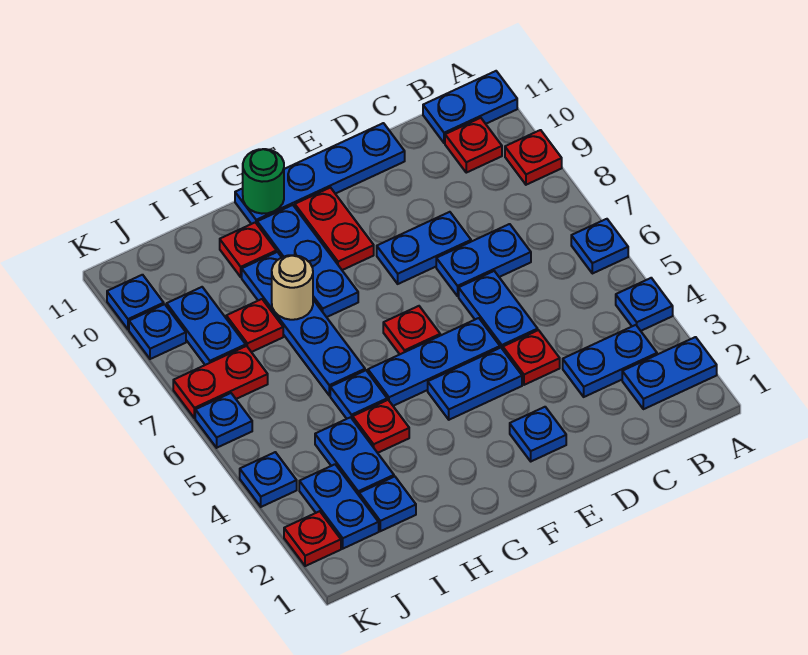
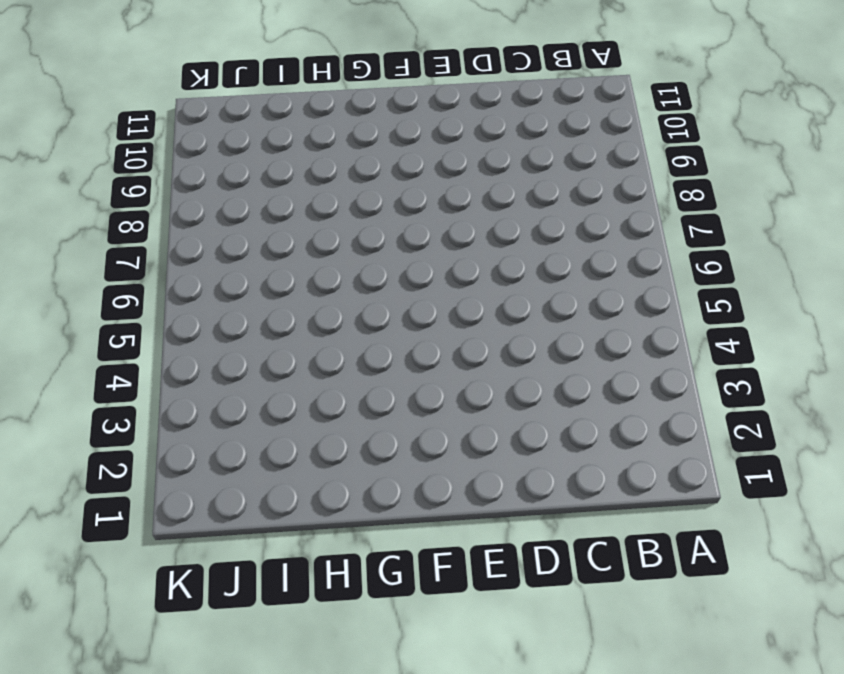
none -> blue 1x2 plate [622,337,717,409]
none -> blue 1x1 plate [616,278,673,331]
none -> blue 1x1 plate [571,219,628,274]
none -> red 1x1 plate [505,130,562,185]

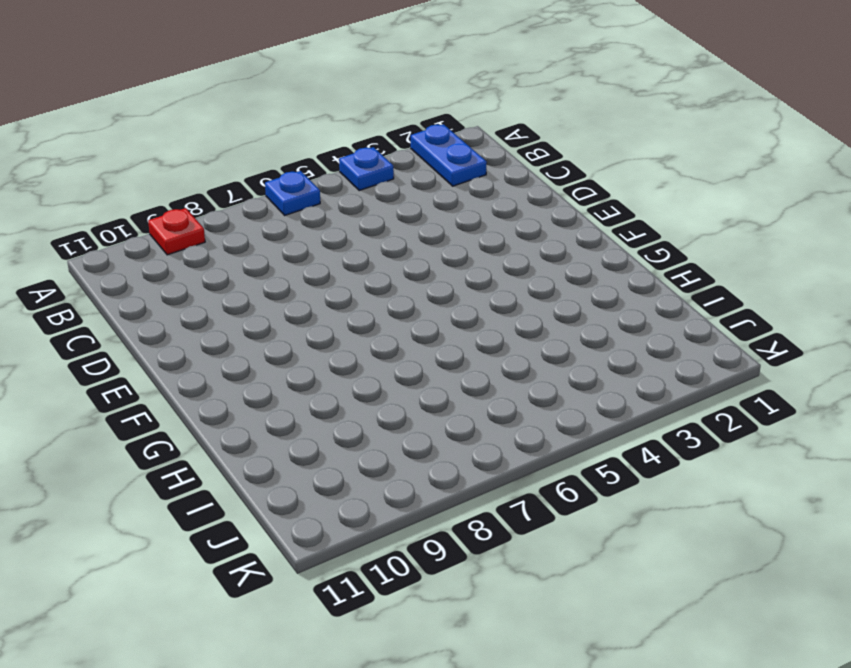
none -> blue 1x2 plate [423,71,517,143]
none -> blue 1x2 plate [563,325,657,397]
none -> red 1x1 plate [445,118,502,173]
none -> blue 1x2 plate [436,224,531,296]

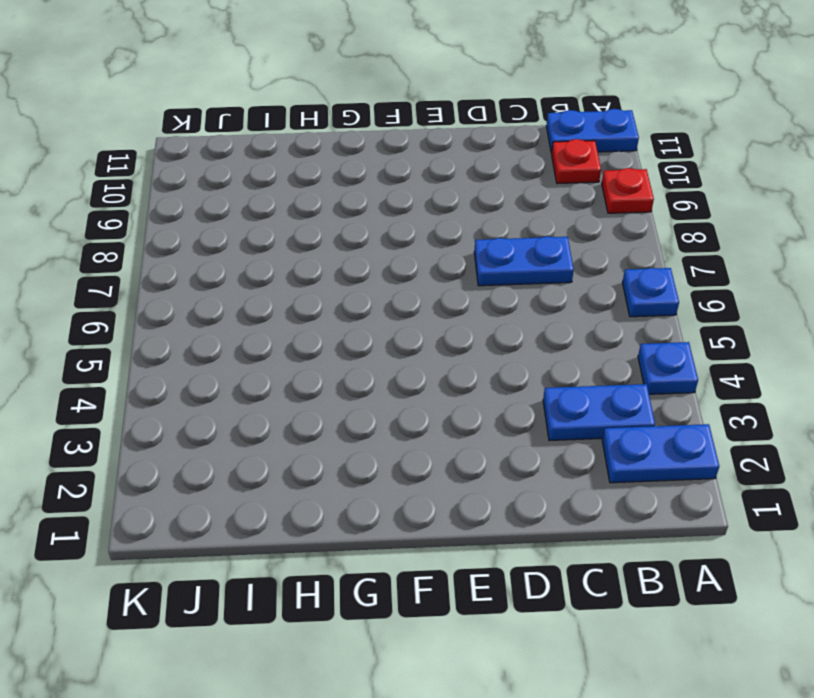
none -> red 1x1 plate [503,330,560,385]
none -> blue 1x2 plate [459,271,538,349]
none -> blue 1x2 plate [377,212,471,284]
none -> blue 1x4 plate [235,123,405,224]

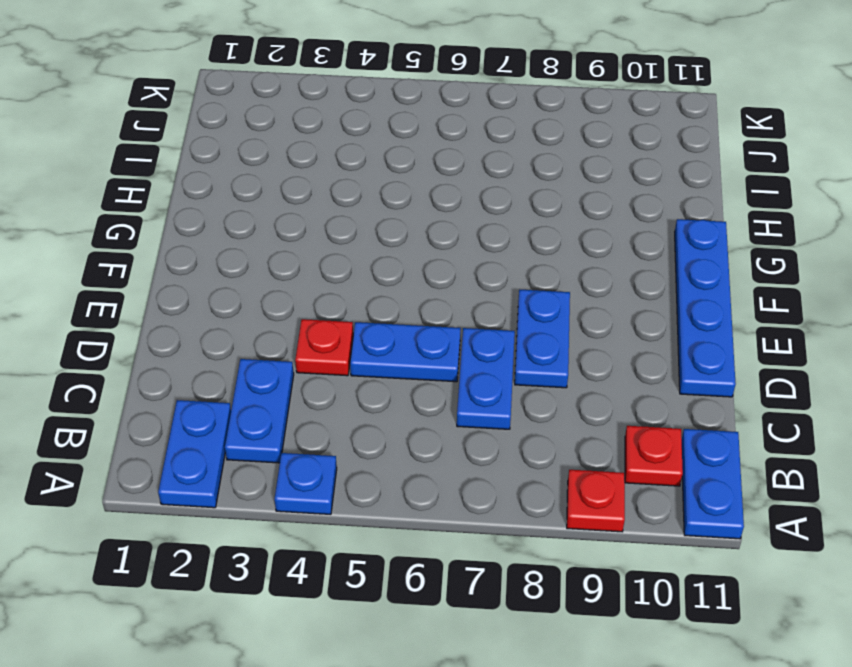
none -> blue 1x1 plate [571,219,628,274]
none -> blue 1x1 plate [510,407,566,461]
none -> blue 1x2 plate [428,348,522,420]
none -> blue 1x3 plate [368,318,500,406]

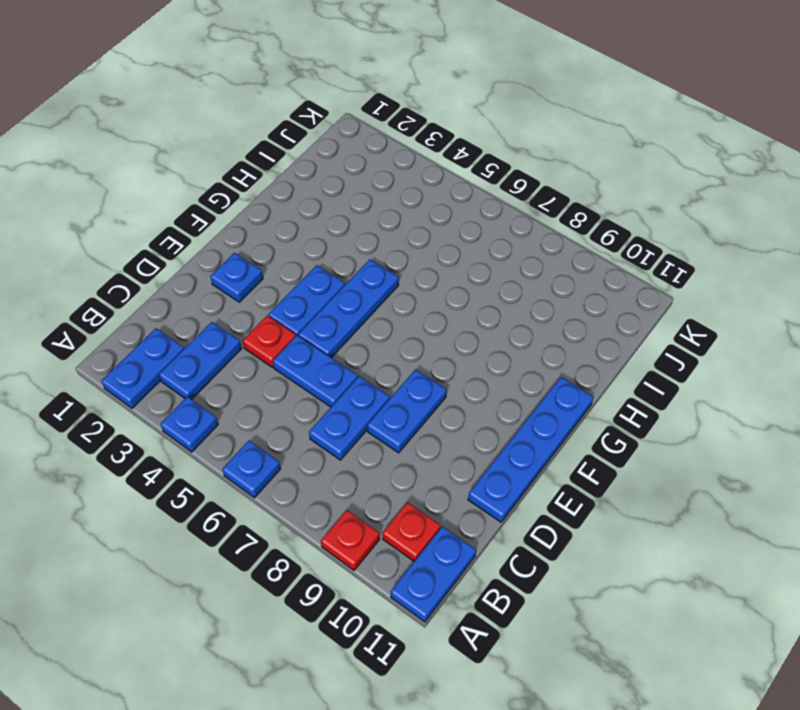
none -> red 1x1 plate [383,306,440,354]
none -> red 1x2 plate [295,188,374,270]
none -> blue 1x3 plate [257,205,358,317]
none -> red 1x1 plate [353,400,409,453]

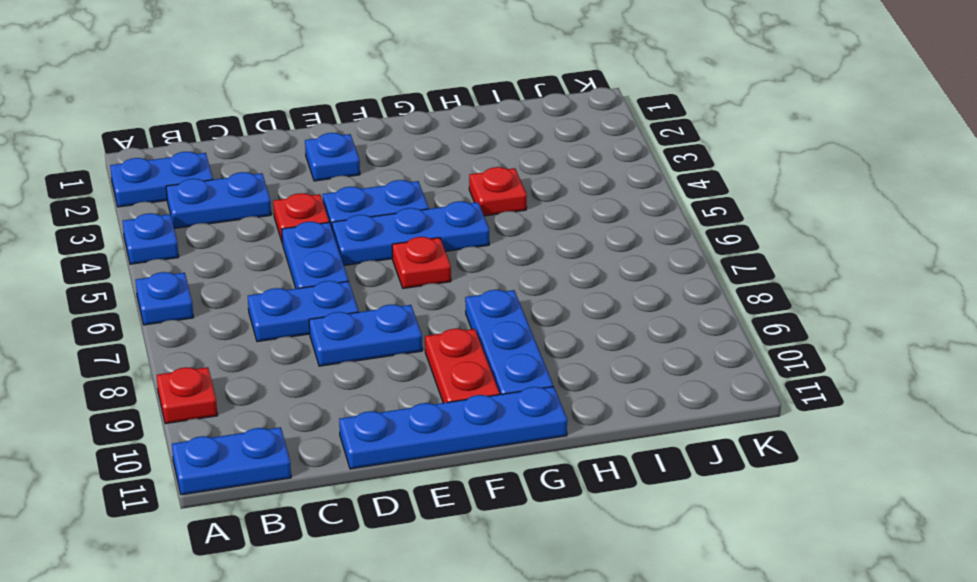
none -> red 1x1 plate [445,118,502,173]
none -> blue 1x1 plate [330,370,387,419]
none -> blue 1x4 plate [242,252,365,395]
none -> red 1x1 plate [220,222,276,277]

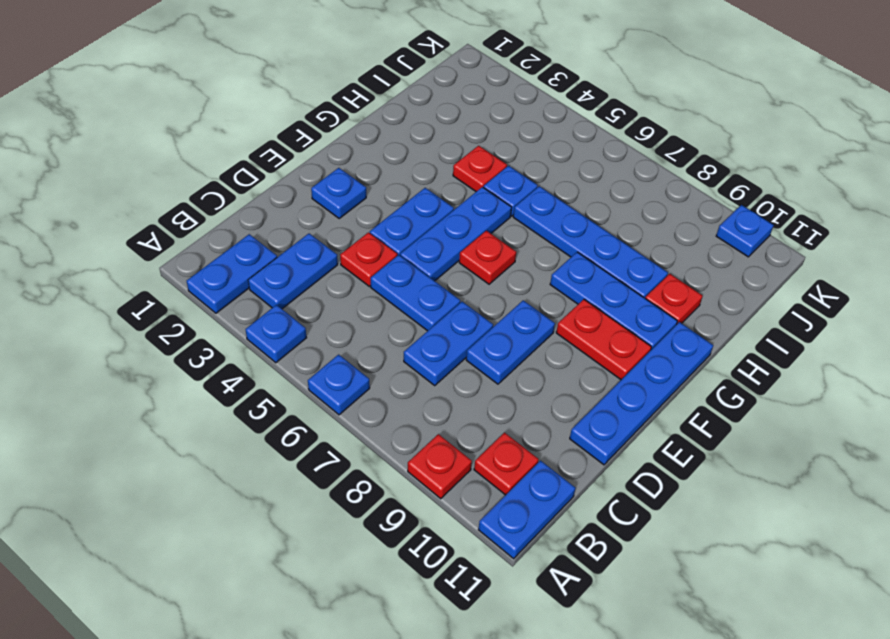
none -> blue 1x1 plate [359,477,416,531]
none -> blue 1x2 plate [315,417,394,495]
none -> red 1x1 plate [226,299,283,352]
none -> blue 1x2 plate [299,464,379,549]

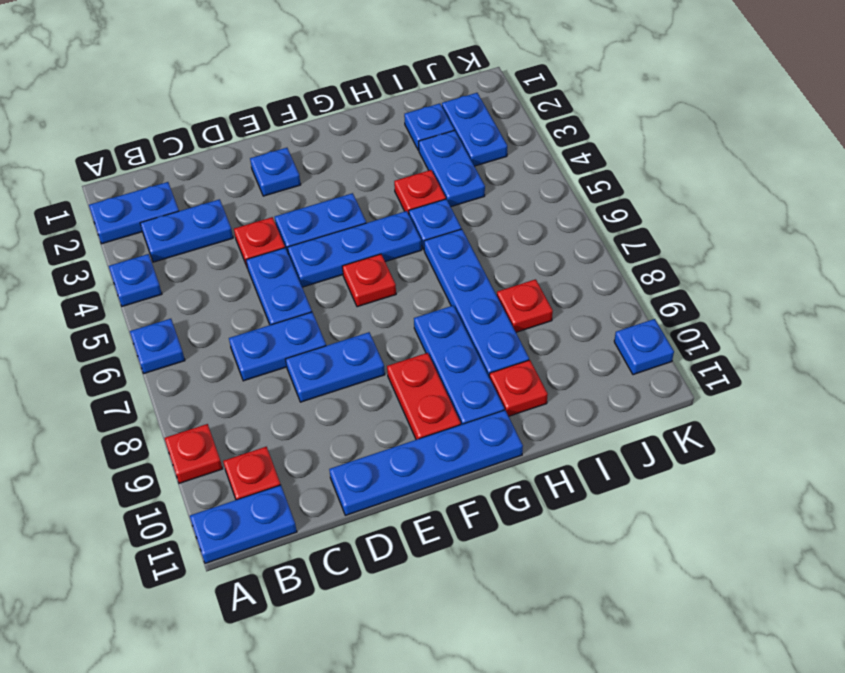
none -> red 1x2 plate [173,346,268,418]
none -> blue 1x2 plate [167,287,246,365]
none -> red 1x1 plate [284,511,341,566]
none -> blue 1x1 plate [240,452,297,507]

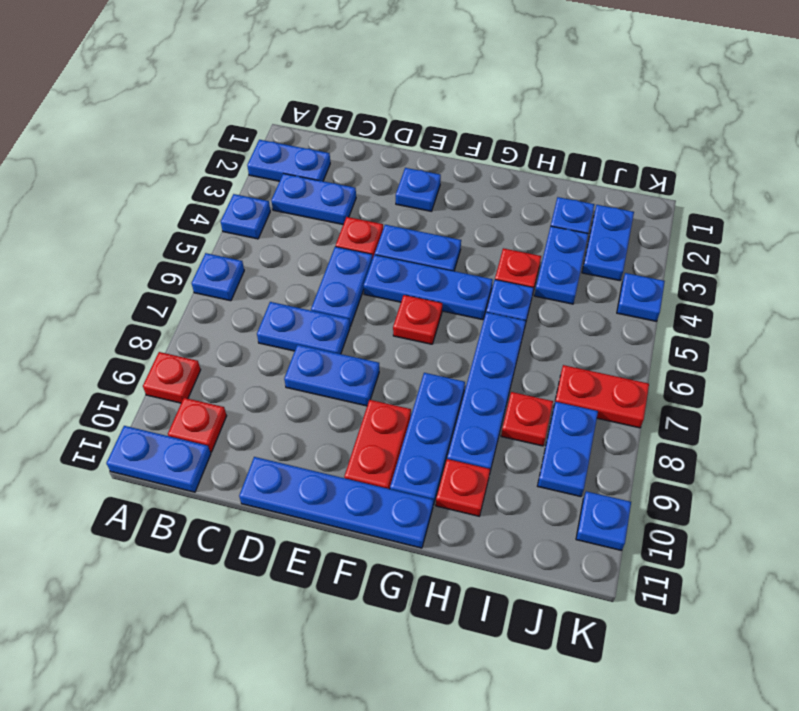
none -> red 1x1 plate [284,511,341,566]
none -> blue 1x1 plate [195,393,252,448]
none -> blue 1x1 plate [129,304,186,359]
none -> green 1x1 round brick [243,149,284,214]

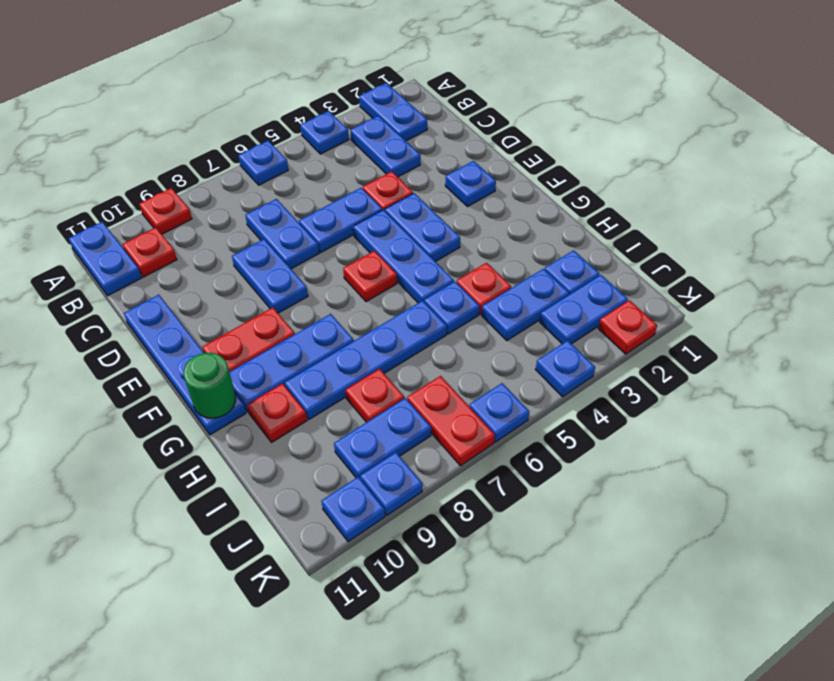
none -> tan 1x1 round brick [272,255,313,320]

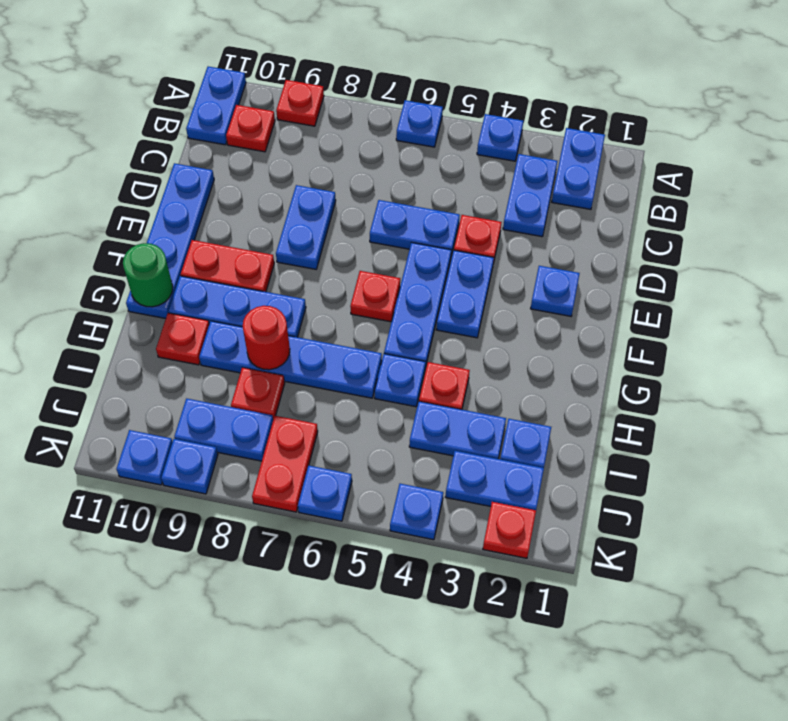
red 1x1 round brick [243,306,290,370] -> tan 1x1 round brick [272,255,313,320]
none -> blue 1x2 plate [436,224,531,296]

